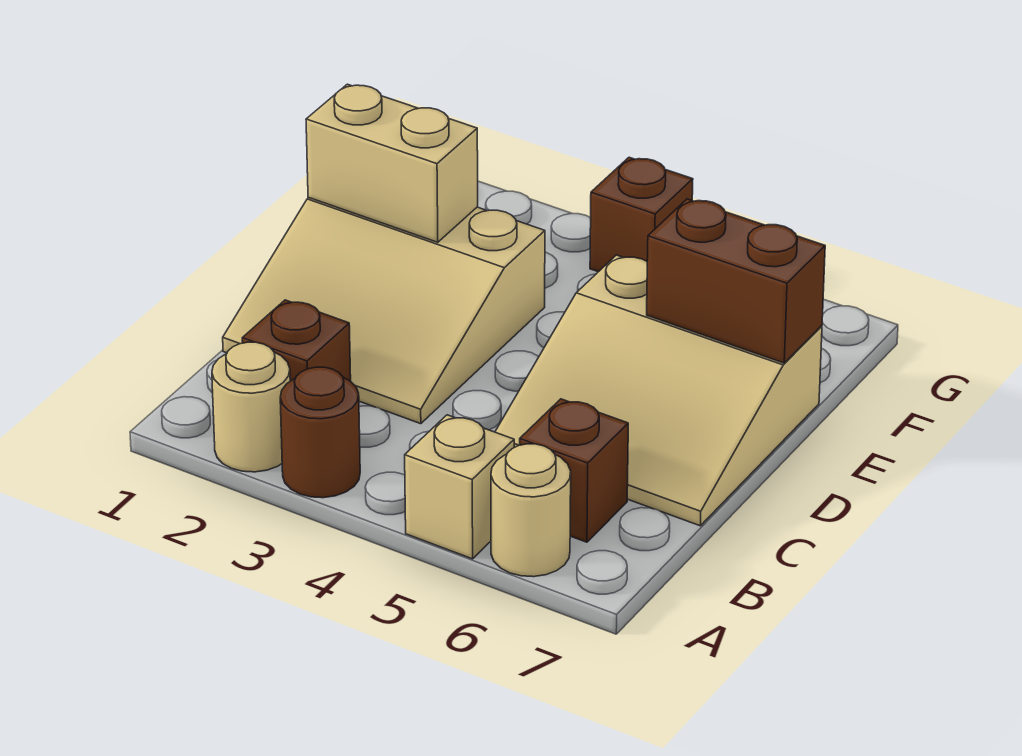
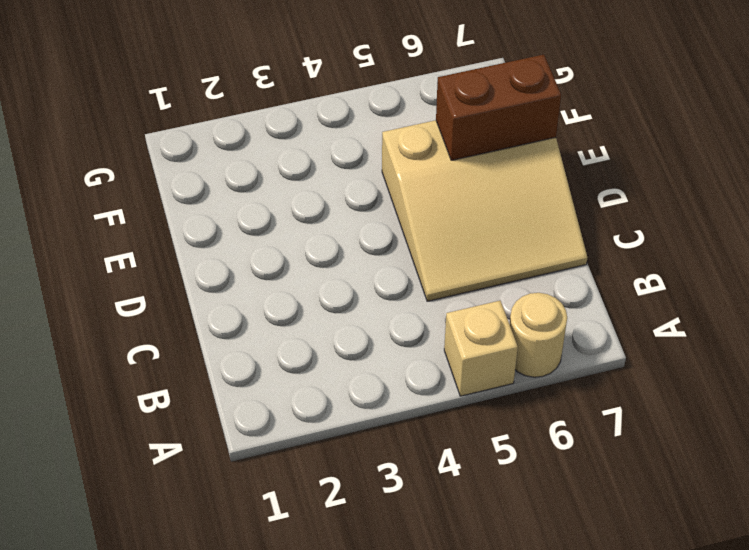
none -> tan 1x1 round brick [212,342,290,472]
none -> brown 1x1 round brick [280,367,360,498]

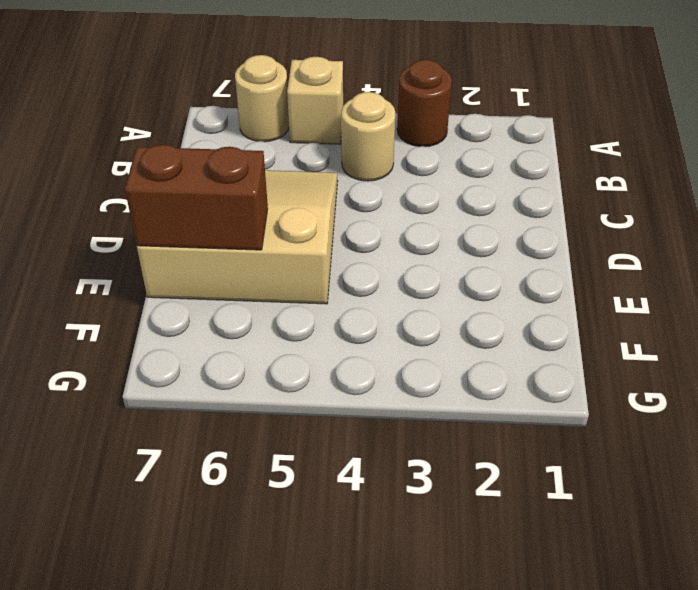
tan 1x1 round brick [341,92,395,181] -> tan 1x1 round brick moved to [212,342,290,472]
none -> brown 1x1 brick [242,300,351,381]
none -> brown 1x1 brick [520,399,628,542]

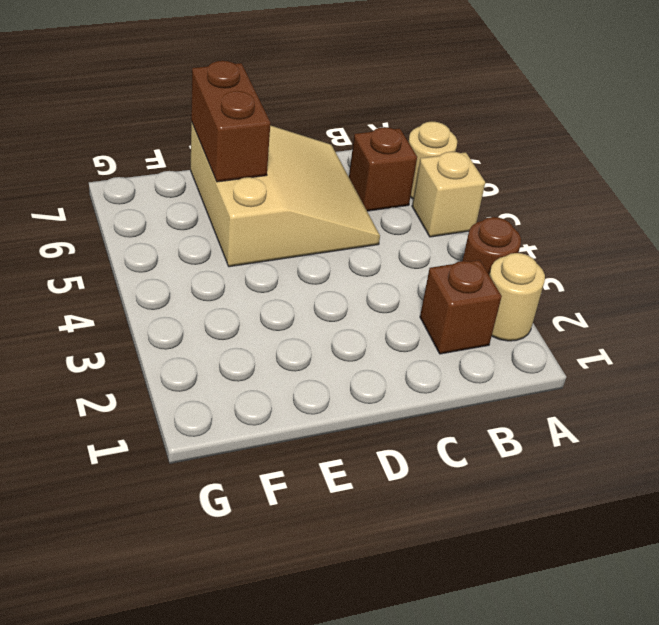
none -> tan 3x3 slope [223,198,545,424]
none -> brown 1x1 brick [590,157,693,272]

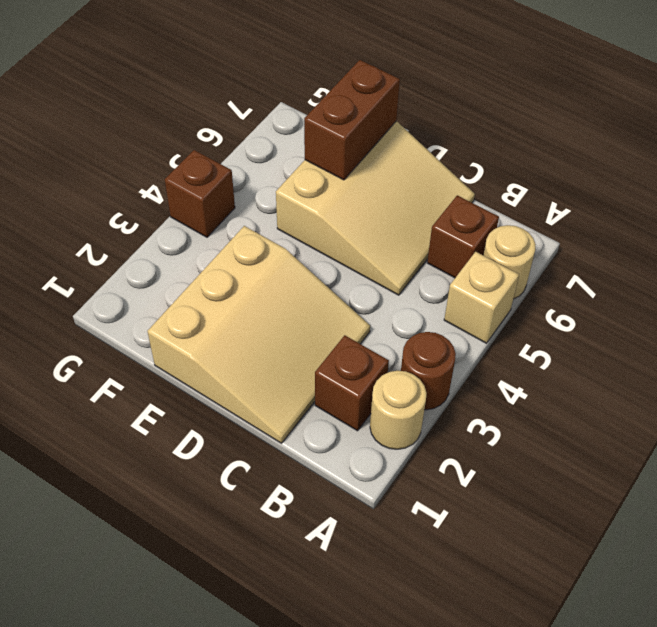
none -> tan 1x2 brick [306,84,478,242]

